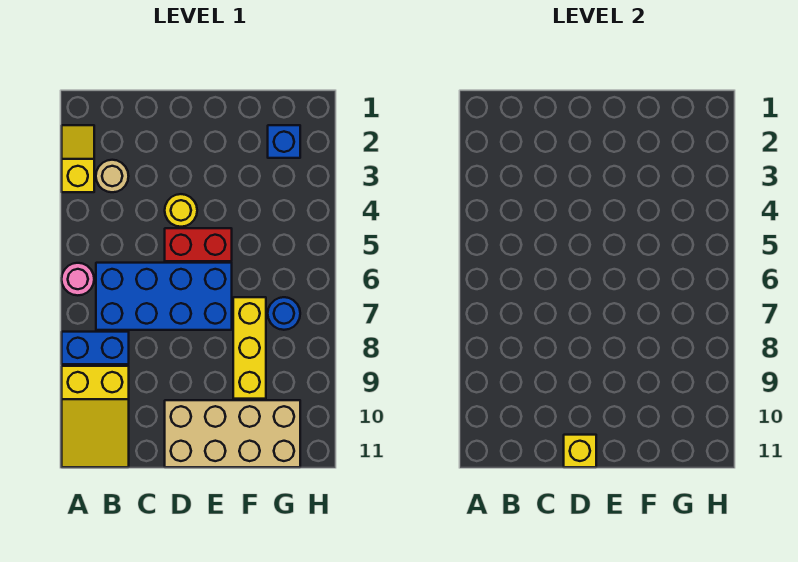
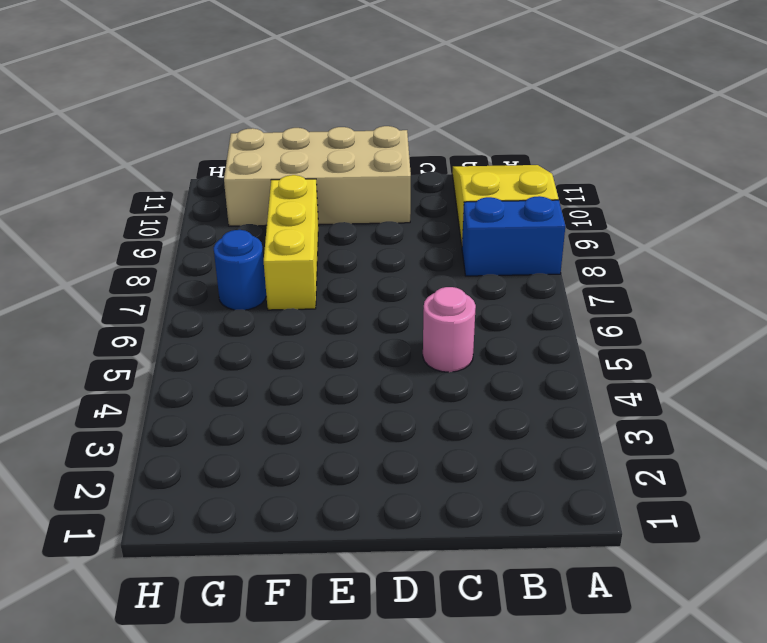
pink 1x1 round brick [423,287,476,372] -> pink 1x1 round brick moved to [62,263,94,295]
none -> yellow 1x2 slope [62,125,94,192]
none -> tan 1x1 round brick [96,160,129,192]
none -> blue 2x4 brick [96,263,232,330]

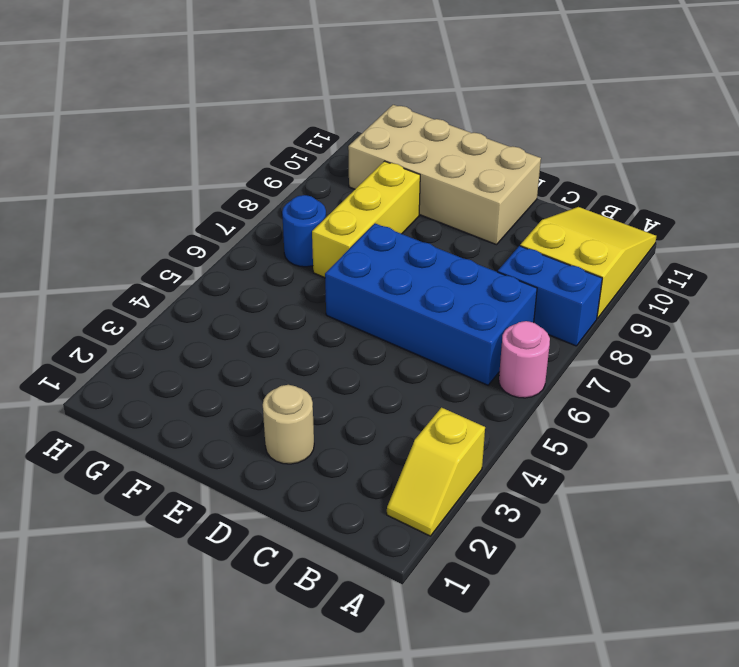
tan 1x1 round brick [263,385,314,464] -> tan 1x1 round brick moved to [96,160,129,192]
none -> yellow 1x1 round brick [165,194,197,227]
none -> red 1x2 brick [165,228,232,261]
none -> blue 1x1 brick [268,125,300,158]

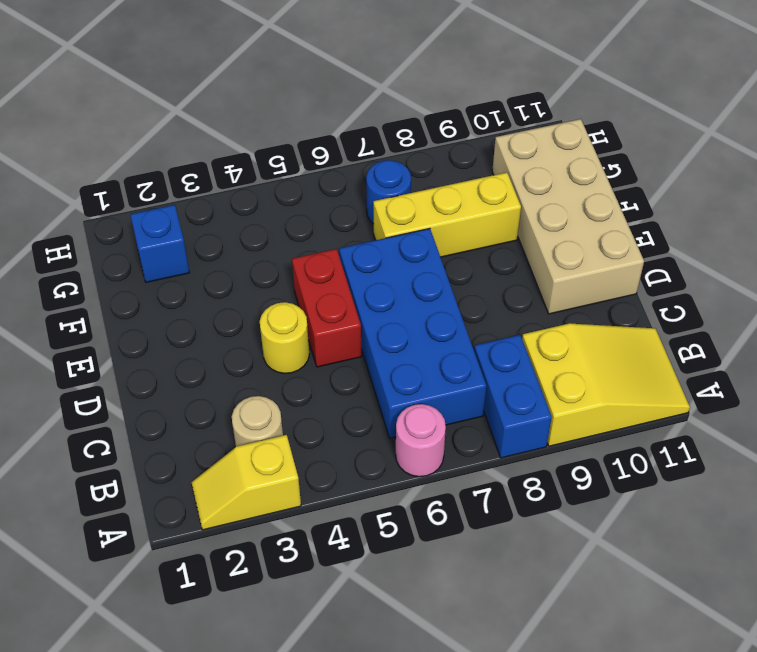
none -> yellow 1x1 brick [564,435,596,467]

